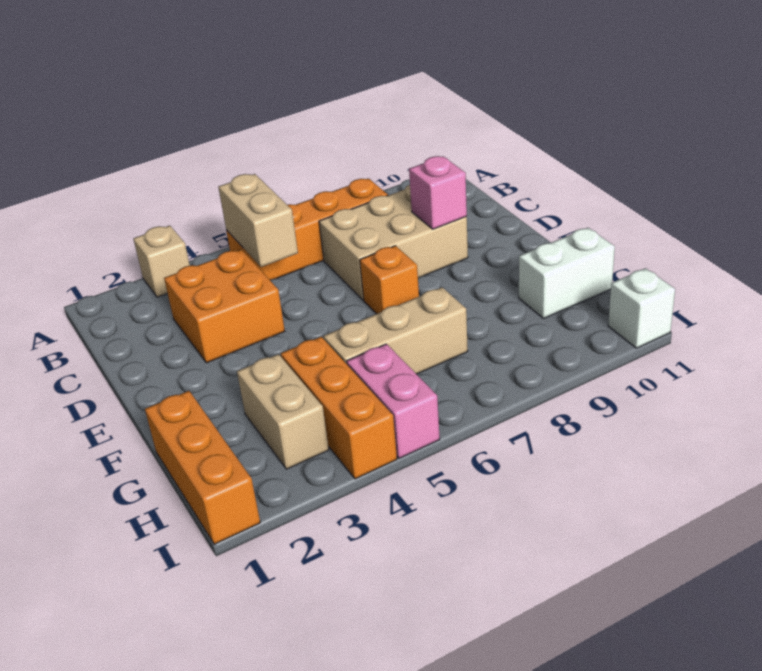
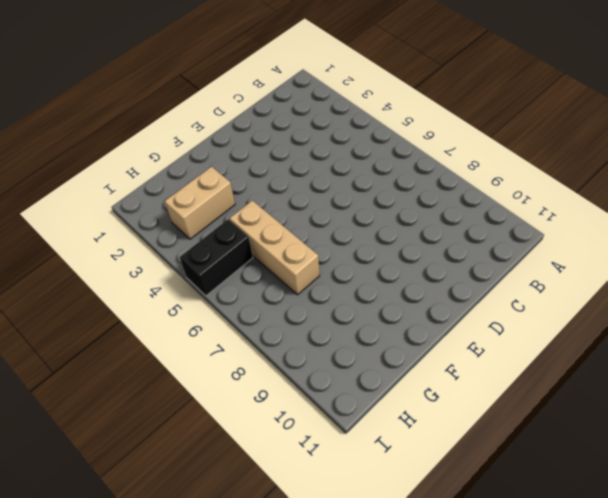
black 1x2 brick [179,219,253,296] -> pink 1x2 brick [346,344,440,458]
none -> tan 1x1 brick [133,226,190,297]
none -> orange 1x4 brick [226,179,388,280]
none -> orange 2x2 brick [164,249,285,363]

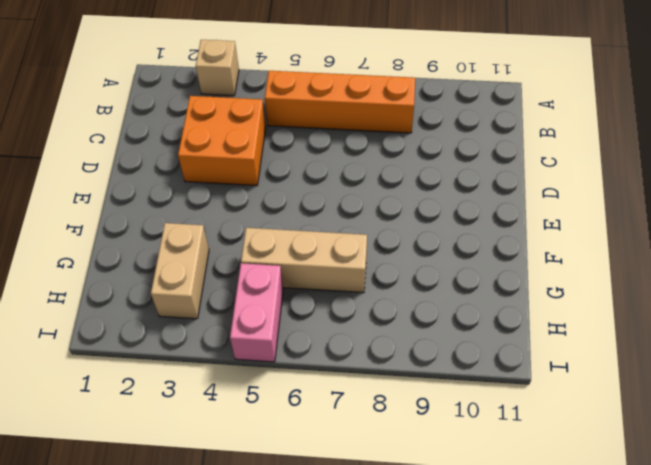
none -> tan 2x3 brick [319,185,468,300]
none -> orange 1x1 brick [360,246,419,314]
none -> orange 1x3 brick [145,391,260,544]

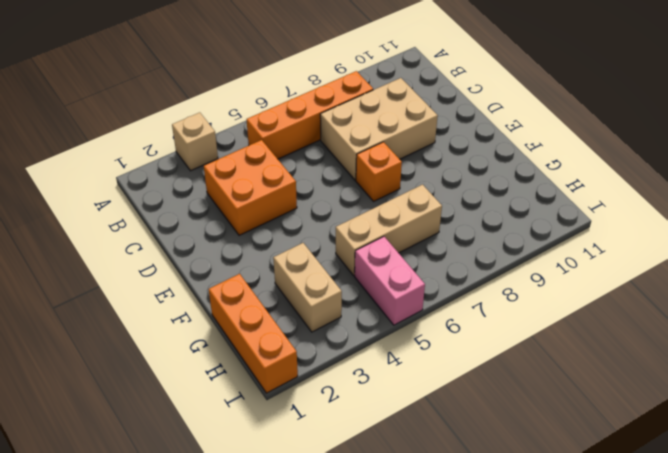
none -> orange 1x3 brick [281,337,397,479]
none -> white 1x2 brick [519,228,615,319]
none -> white 1x1 brick [608,268,675,348]

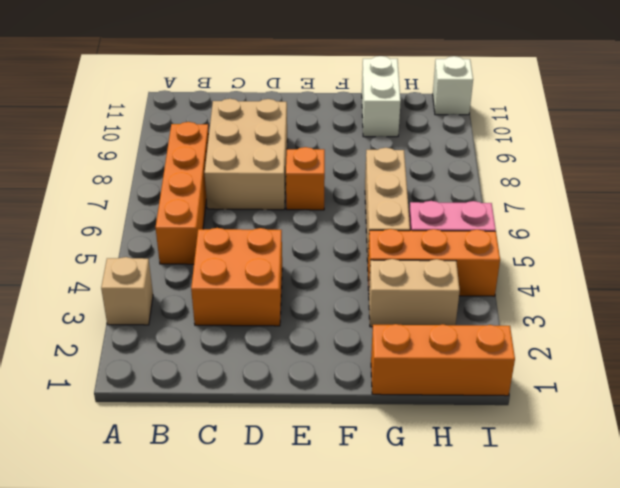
none -> tan 1x2 brick [218,174,298,267]
none -> pink 1x1 brick [409,156,467,229]

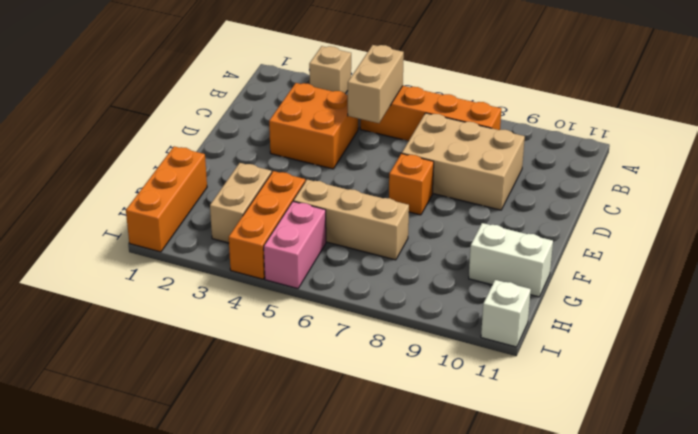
none -> pink 1x1 brick [409,156,467,229]

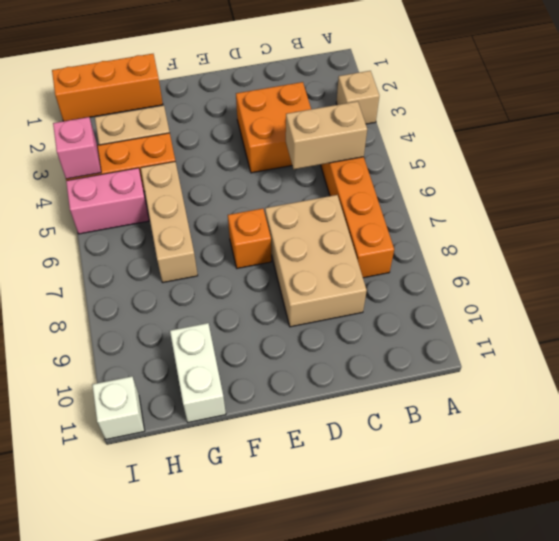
pink 1x1 brick [53,117,101,179] -> pink 1x1 brick moved to [409,156,467,229]

